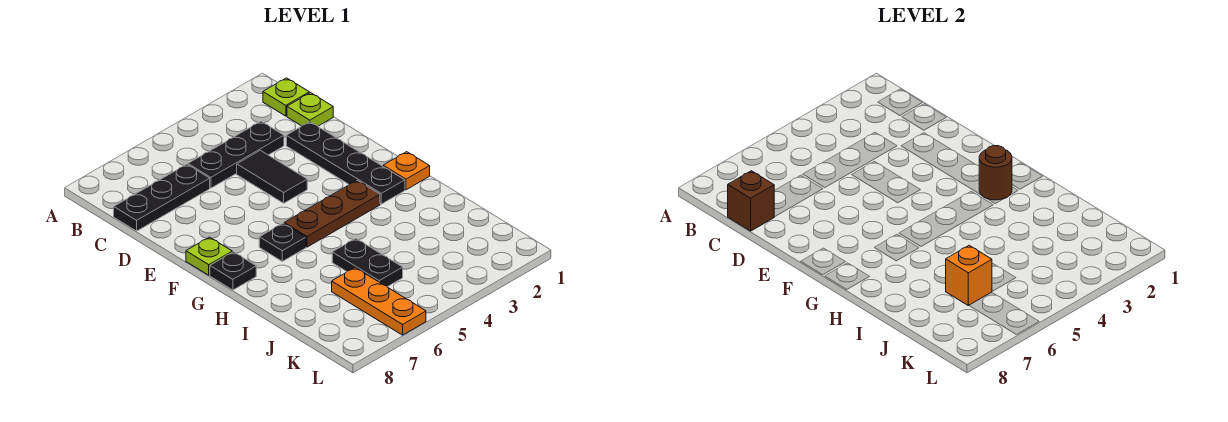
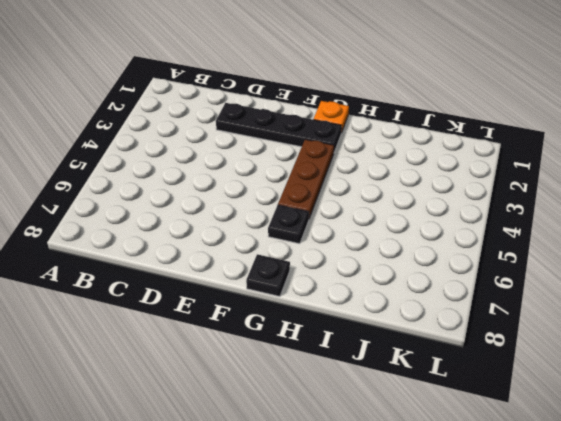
none -> lime 1x1 plate [263,78,309,116]
none -> lime 1x1 plate [287,93,333,126]
none -> black 1x3 plate [188,122,284,188]

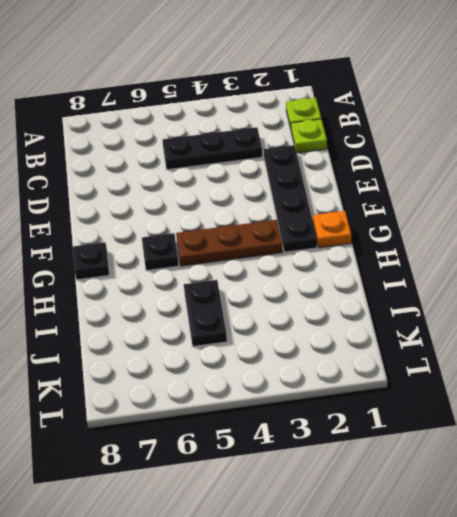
none -> black 1x3 plate [114,164,210,231]
none -> black 1x2 tile [237,150,307,203]
none -> lime 1x1 plate [186,237,232,275]

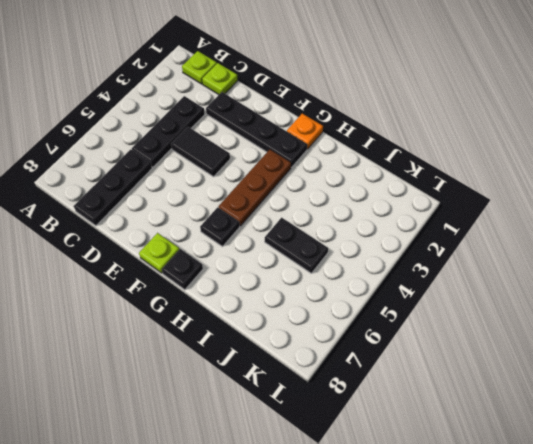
none -> orange 1x3 plate [332,268,426,335]
none -> brown 1x1 brick [728,171,774,231]
none -> brown 1x1 round brick [979,146,1012,200]

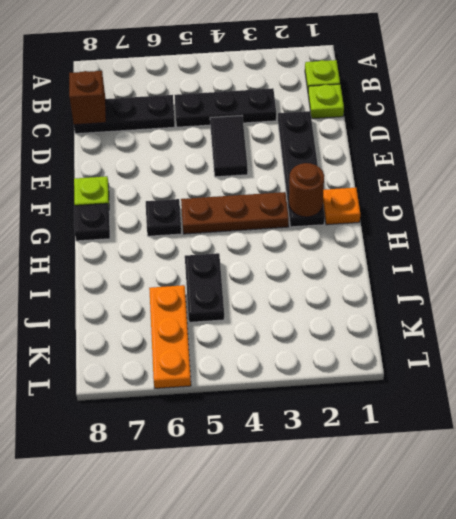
none -> orange 1x1 brick [946,245,992,306]

